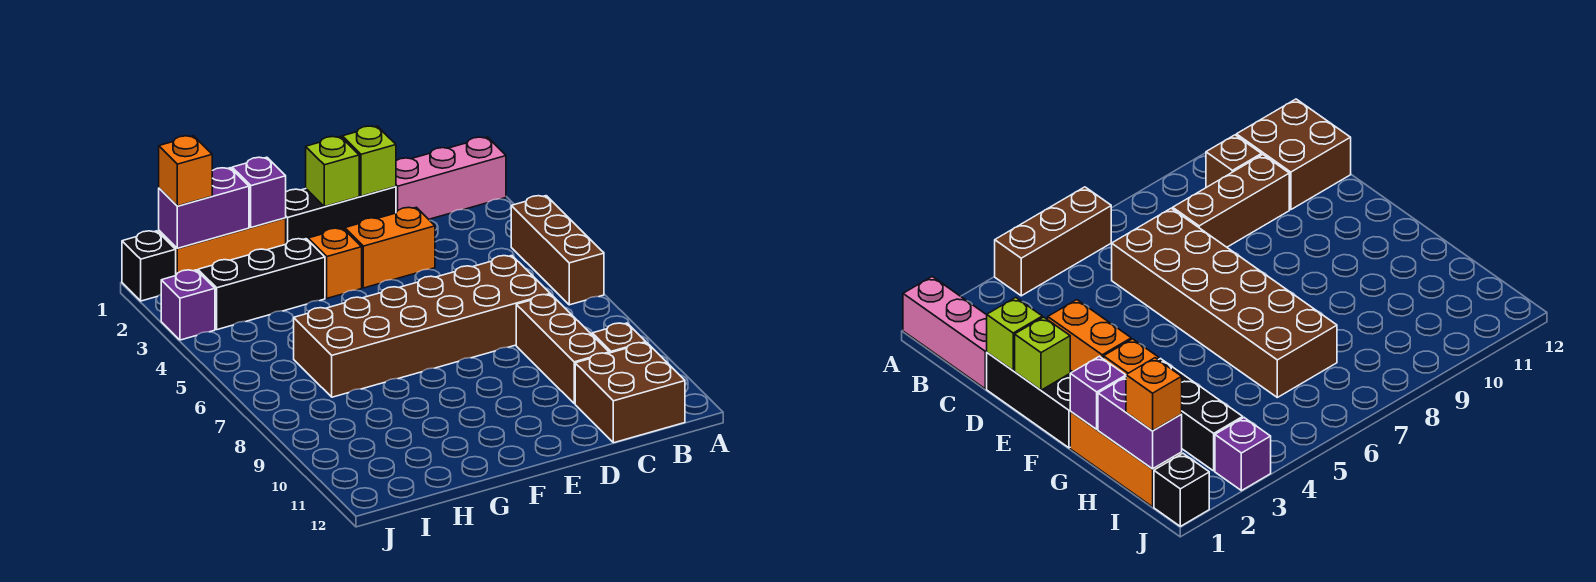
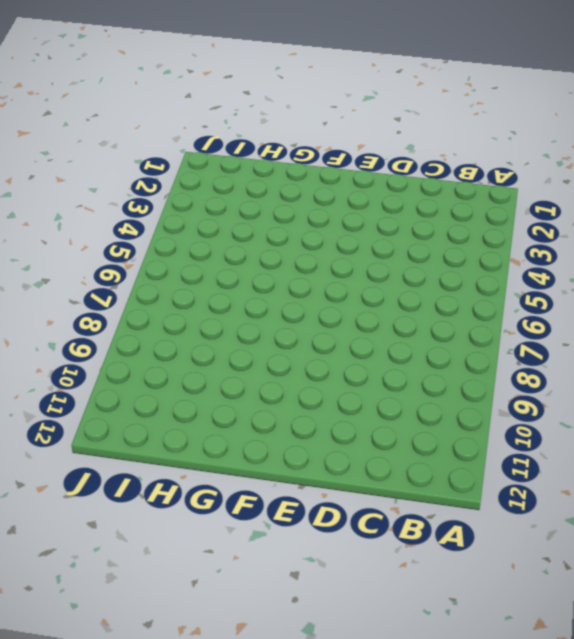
none -> pink 1x3 brick [396,137,506,219]
none -> brown 1x3 brick [511,196,604,305]
none -> brown 1x1 brick [592,323,646,353]

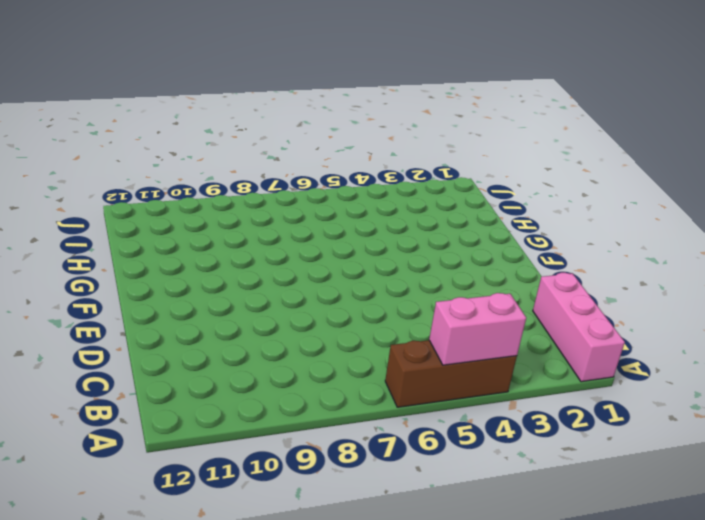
pink 1x2 brick [429,293,526,365] -> none
none -> brown 1x1 brick [592,323,646,353]
none -> brown 2x2 brick [575,343,685,443]
none -> brown 2x6 brick [294,256,550,397]

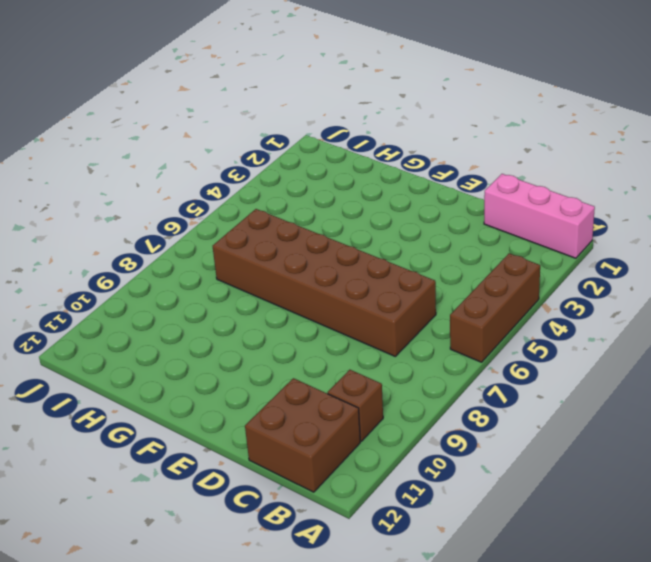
none -> brown 1x3 brick [516,295,609,404]
none -> black 1x3 brick [286,187,396,244]
none -> orange 1x2 brick [345,207,435,288]

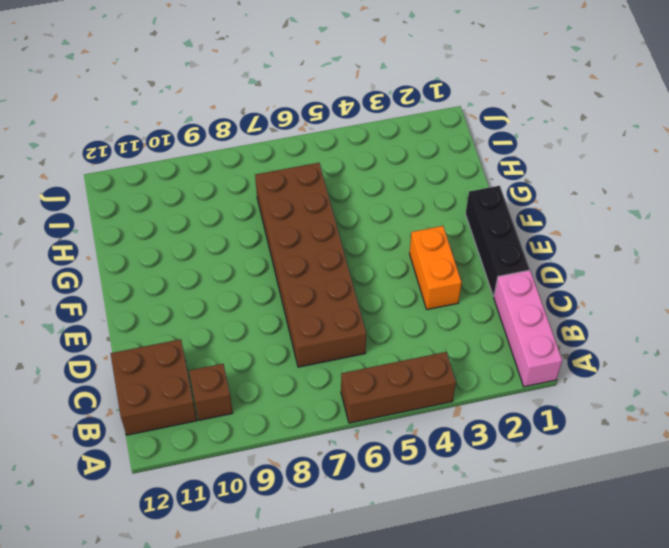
none -> brown 1x3 brick [516,295,609,404]
none -> orange 1x1 brick [308,228,362,298]
none -> orange 1x3 brick [159,218,286,275]

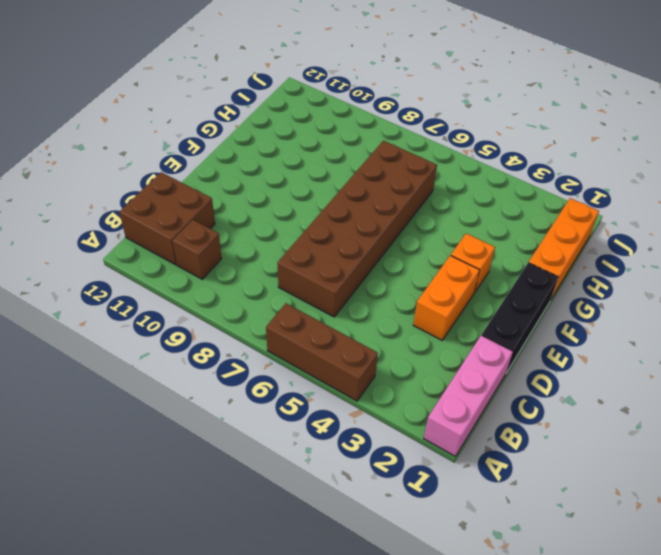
none -> brown 1x3 brick [516,295,609,404]
none -> black 1x3 brick [198,239,325,330]
none -> black 1x1 brick [122,231,176,301]

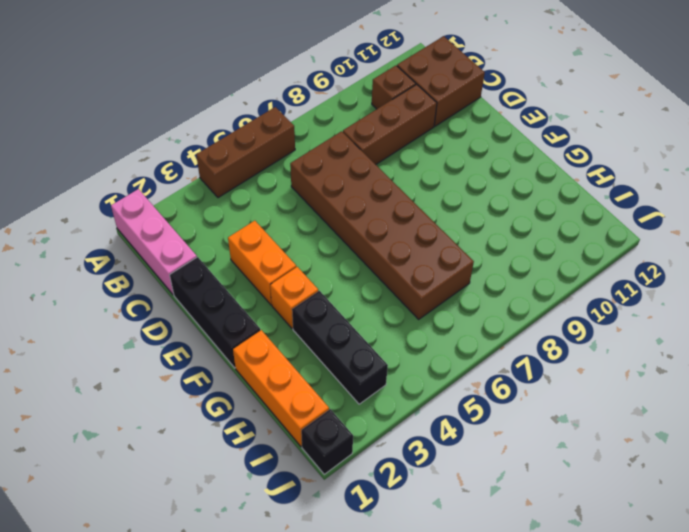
none -> purple 1x1 brick [161,270,215,340]
none -> lime 1x1 brick [342,126,396,196]
none -> lime 1x1 brick [306,137,359,207]

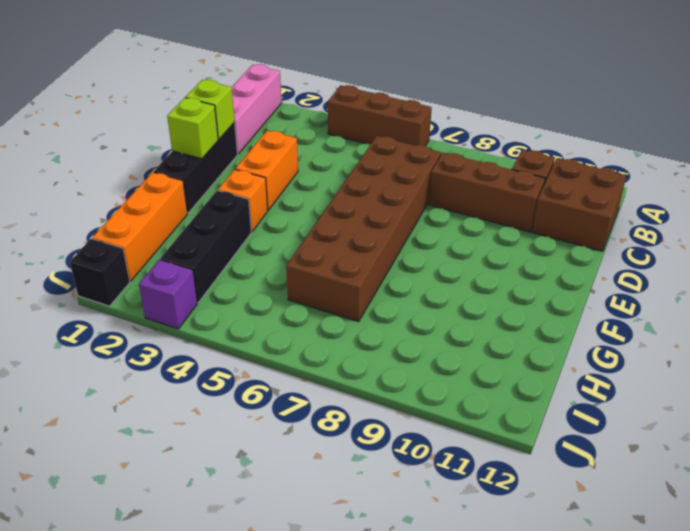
none -> purple 1x1 brick [232,157,286,227]
none -> purple 1x2 brick [159,168,249,248]
none -> orange 1x1 brick [159,136,212,206]

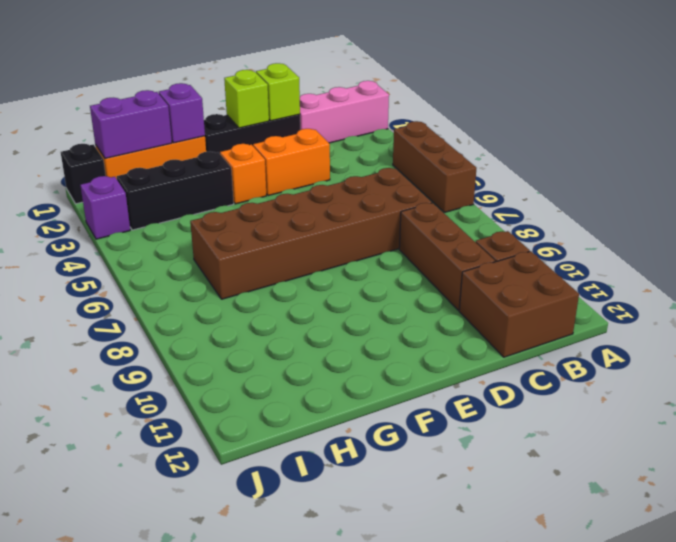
none -> orange 1x1 brick [159,136,212,206]

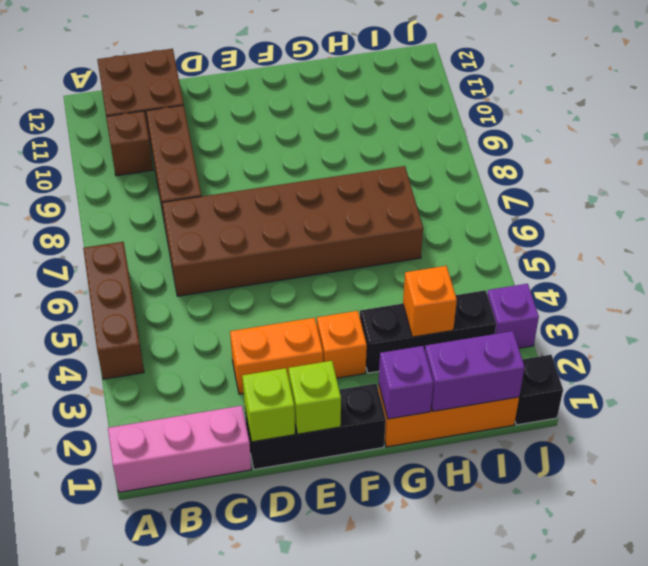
orange 1x1 brick [403,266,457,337] -> orange 1x1 brick moved to [159,136,212,206]

